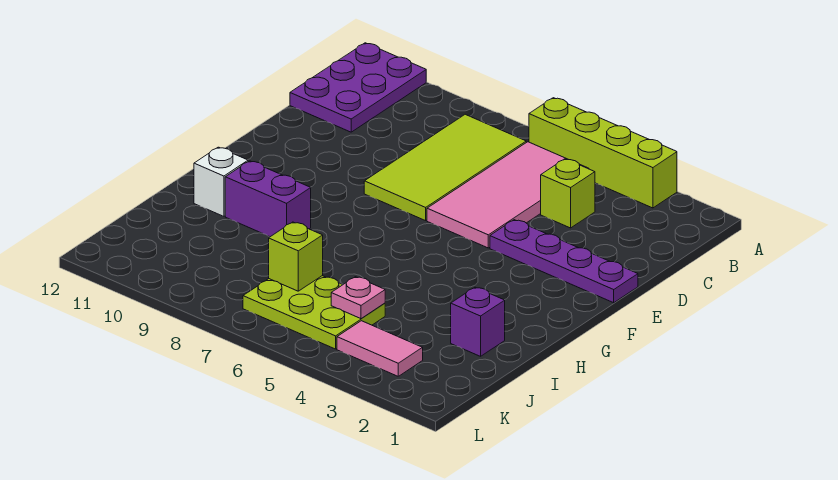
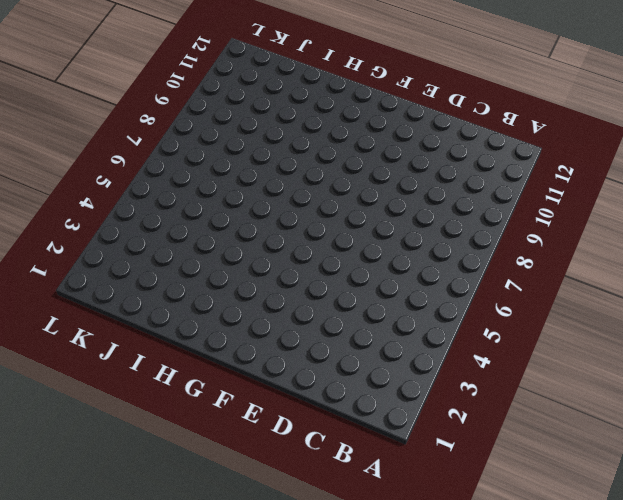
none -> lime 1x4 brick [529,98,677,208]
none -> purple 2x3 plate [290,43,426,132]
none -> pink 2x4 tile [427,142,589,248]

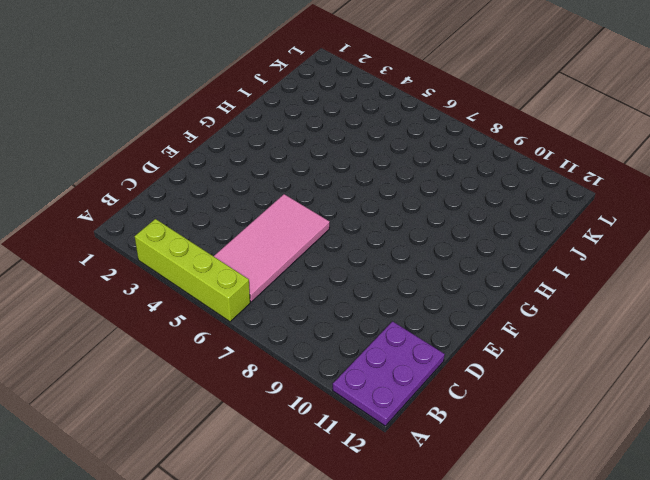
none -> lime 2x4 tile [364,114,526,221]
none -> lime 1x1 brick [541,159,595,228]
none -> purple 1x4 plate [490,220,638,303]

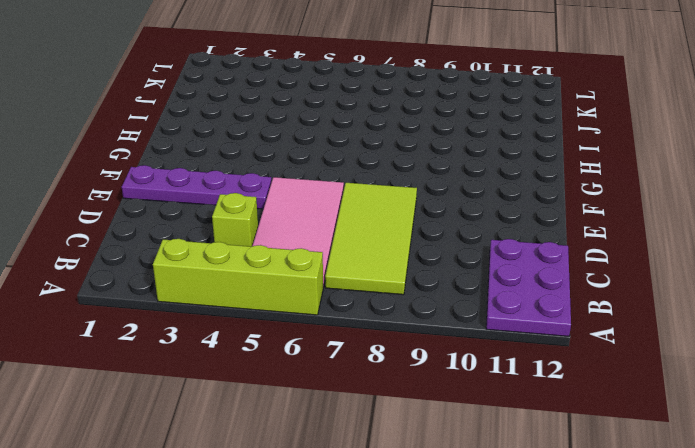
none -> purple 1x2 brick [225,161,311,237]
none -> white 1x1 brick [194,147,248,216]
none -> purple 1x1 brick [451,287,505,356]

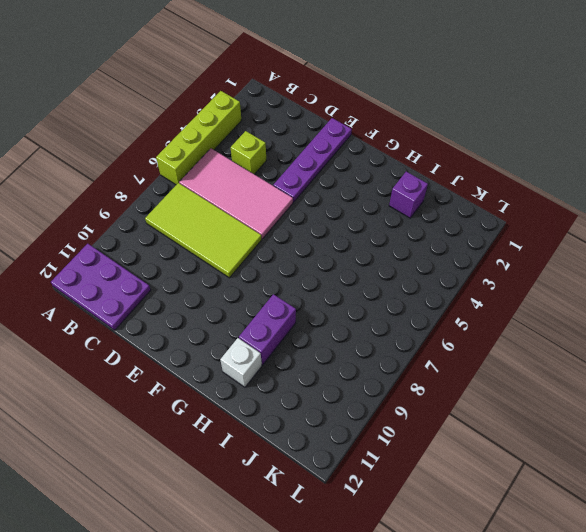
none -> lime 2x3 plate [243,276,385,349]
none -> pink 1x2 tile [337,321,423,376]
none -> pink 1x1 plate [331,277,385,319]

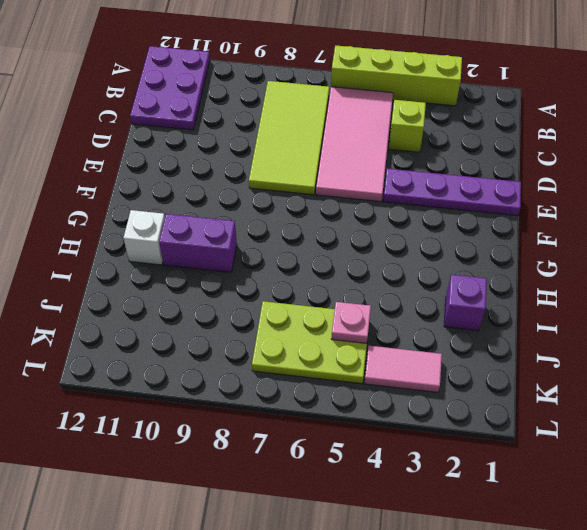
none -> lime 1x1 brick [269,222,323,291]

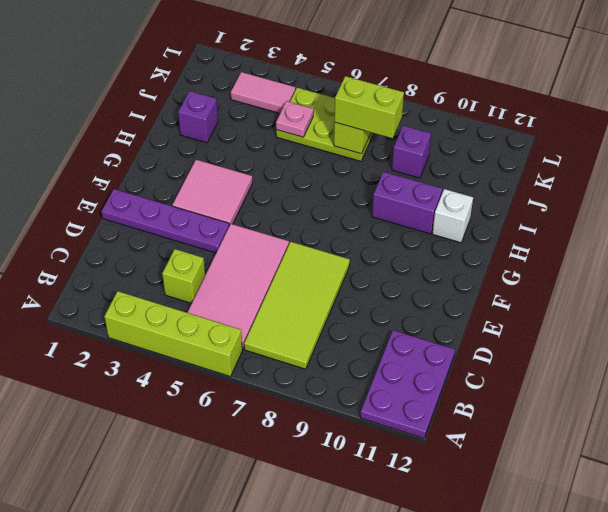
pink 2x2 tile [172,160,253,226] -> none
lime 1x2 brick [334,76,404,138] -> none
purple 1x1 brick [392,126,431,178] -> none

